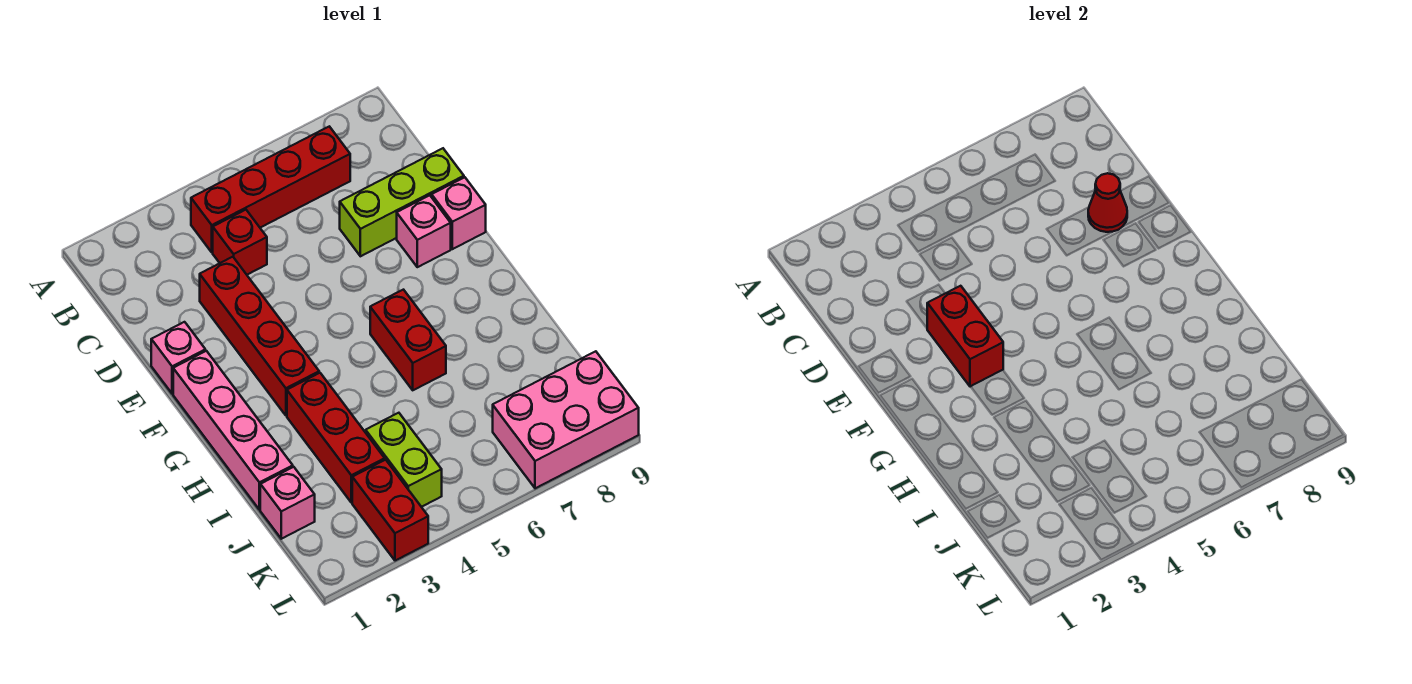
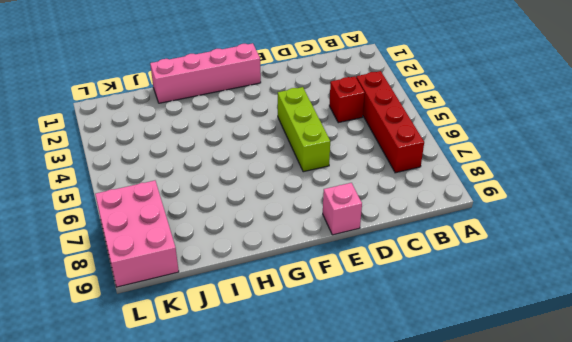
lime 1x3 brick [278,87,330,172] -> lime 1x3 brick moved to [340,148,464,256]
none -> red 1x4 brick [200,257,319,416]
none -> pink 1x1 brick [151,322,205,394]
none -> pink 1x1 brick [397,195,451,267]

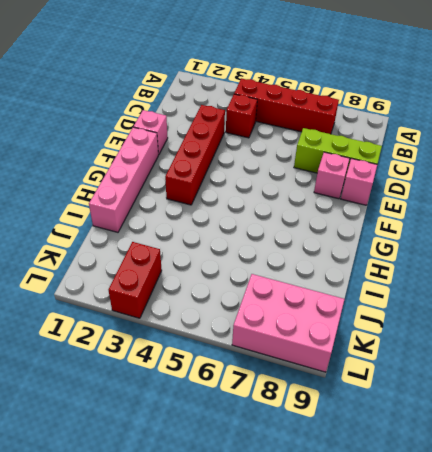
none -> red 1x2 brick [370,290,446,390]
none -> red 1x3 brick [287,373,385,503]
none -> pink 1x1 brick [260,467,315,539]

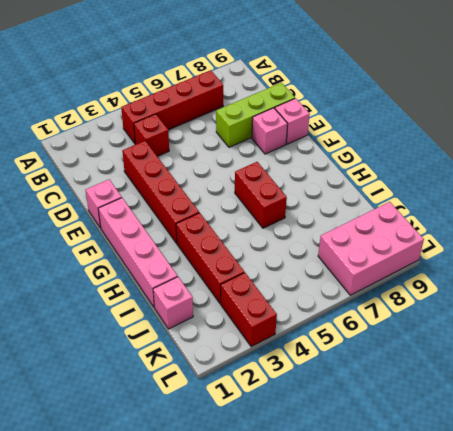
none -> lime 1x2 brick [366,413,442,507]
none -> red 1x1 cone [1088,173,1127,232]
none -> red 1x2 brick [927,286,1003,387]

